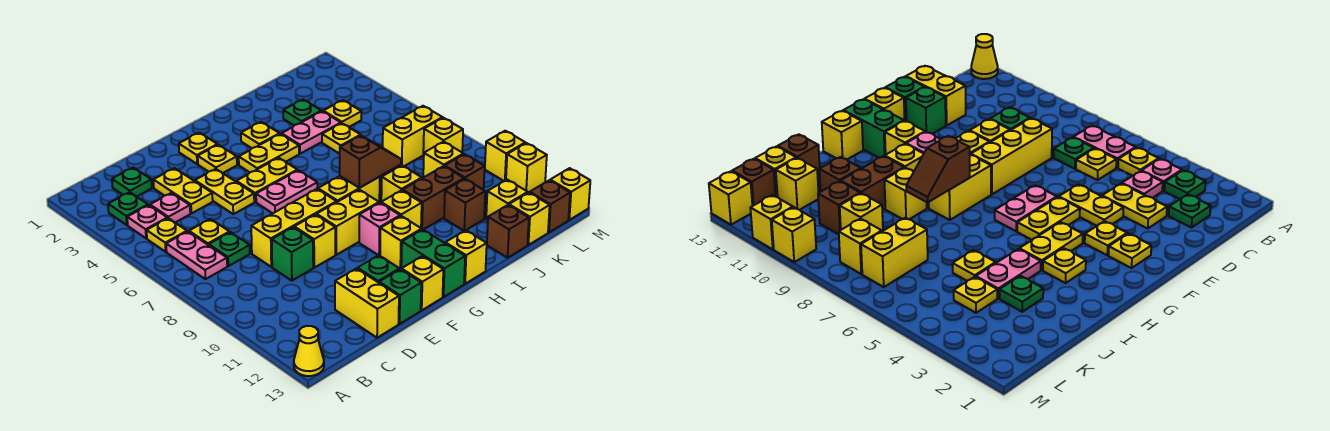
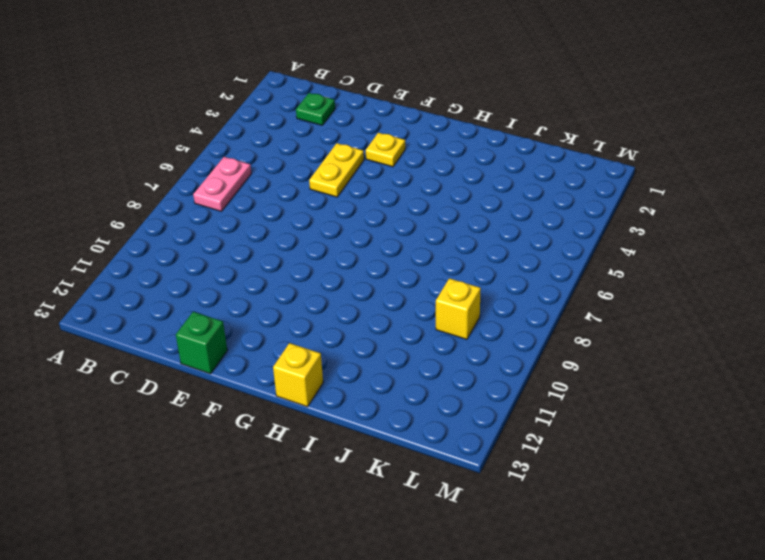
none -> yellow 1x1 cone [294,326,324,376]
none -> green 1x1 plate [108,192,148,225]
none -> pink 1x1 plate [127,205,167,238]
none -> yellow 1x1 plate [147,218,187,252]

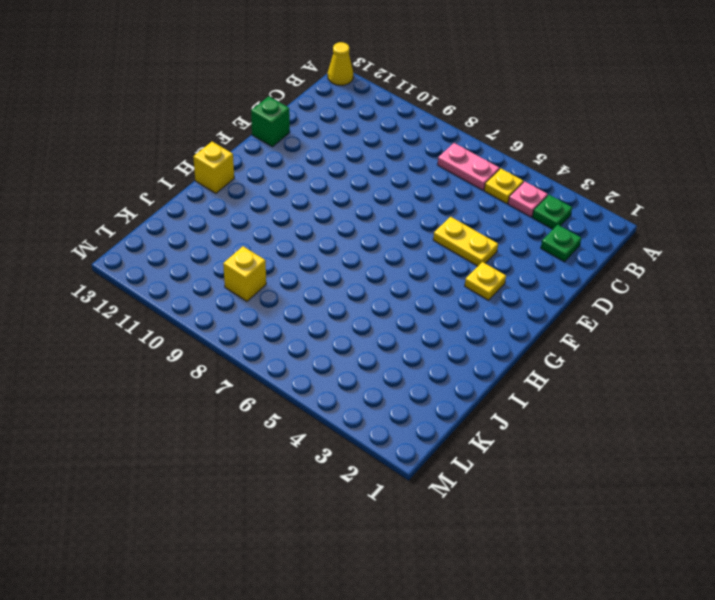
none -> pink 1x1 plate [150,193,190,222]
none -> yellow 1x1 plate [189,219,230,245]
none -> green 1x1 plate [209,232,250,266]
none -> yellow 1x2 plate [153,168,213,213]

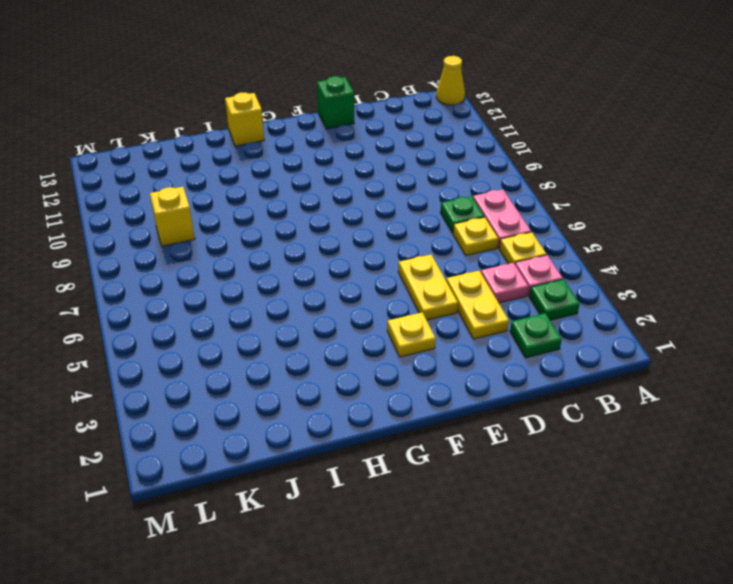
none -> yellow 1x3 brick [251,189,337,267]
none -> green 1x1 brick [272,227,313,281]
none -> yellow 1x2 brick [335,268,399,338]
none -> yellow 1x1 brick [294,215,335,268]

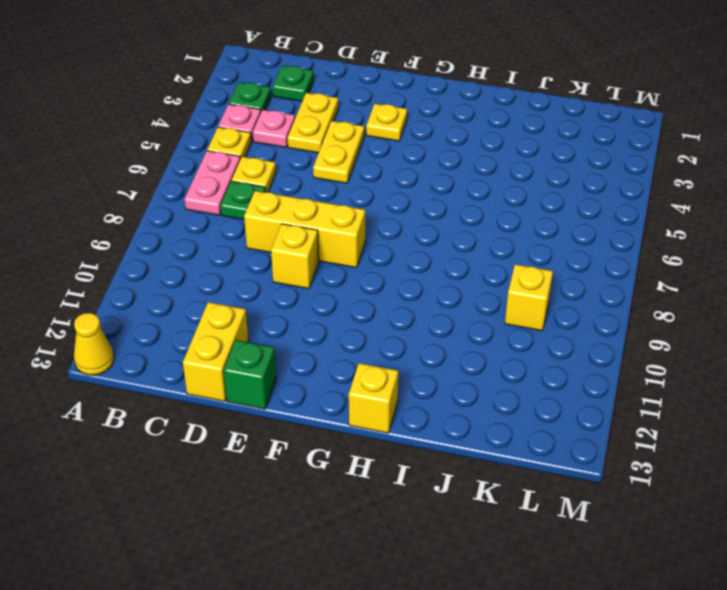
none -> green 1x1 brick [272,227,313,281]
none -> green 1x1 brick [358,255,399,283]
none -> yellow 1x1 plate [179,133,218,164]
none -> yellow 1x2 plate [236,158,297,202]

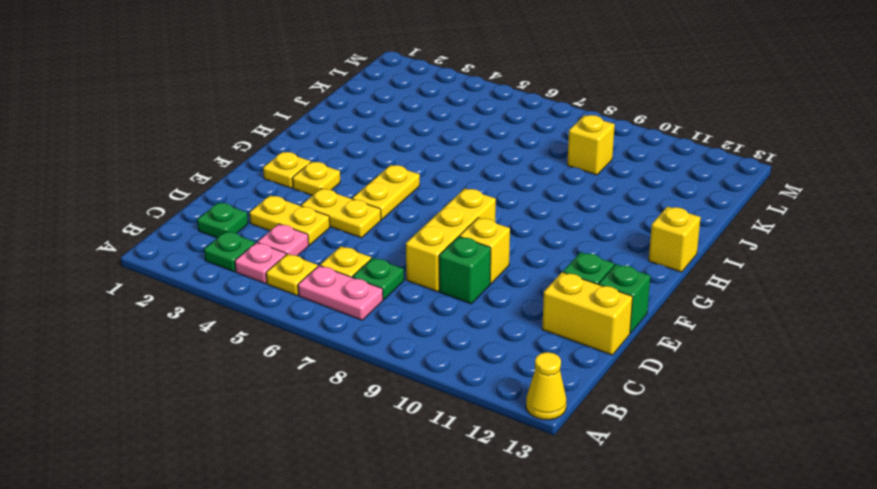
none -> pink 1x2 plate [256,170,317,213]
none -> yellow 1x2 brick [317,190,379,255]
none -> yellow 1x1 brick [401,256,443,310]
none -> yellow 1x2 plate [239,134,299,172]

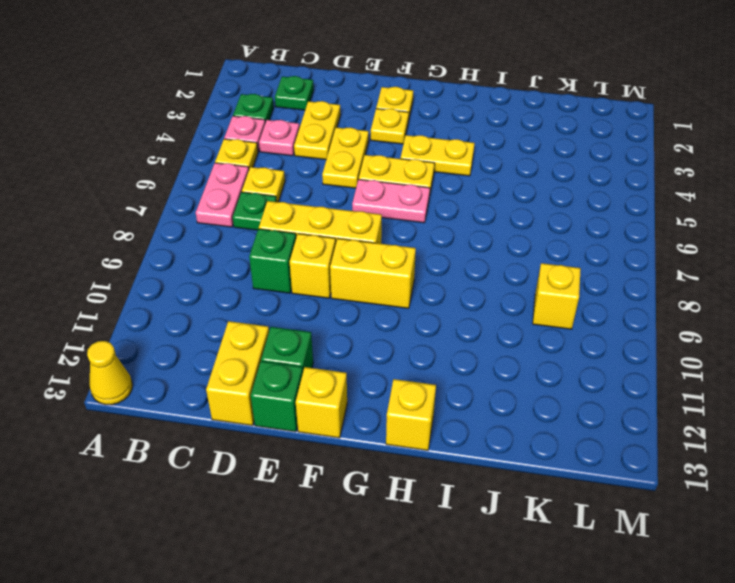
none -> yellow 1x2 brick [318,176,380,202]
none -> pink 1x1 brick [359,203,400,256]
none -> yellow 1x1 brick [380,216,422,269]
none -> green 1x2 brick [401,229,465,297]

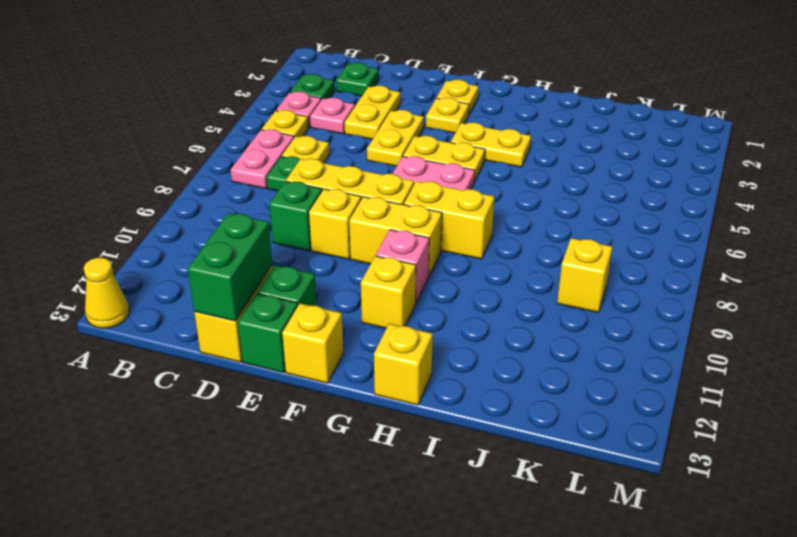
green 1x2 brick [188,213,272,321] -> green 1x2 brick moved to [401,229,465,297]
none -> yellow 1x1 plate [241,122,280,148]
none -> yellow 1x1 brick [381,190,422,228]
none -> pink 1x2 plate [281,111,341,154]
none -> yellow 1x1 brick [381,165,422,202]

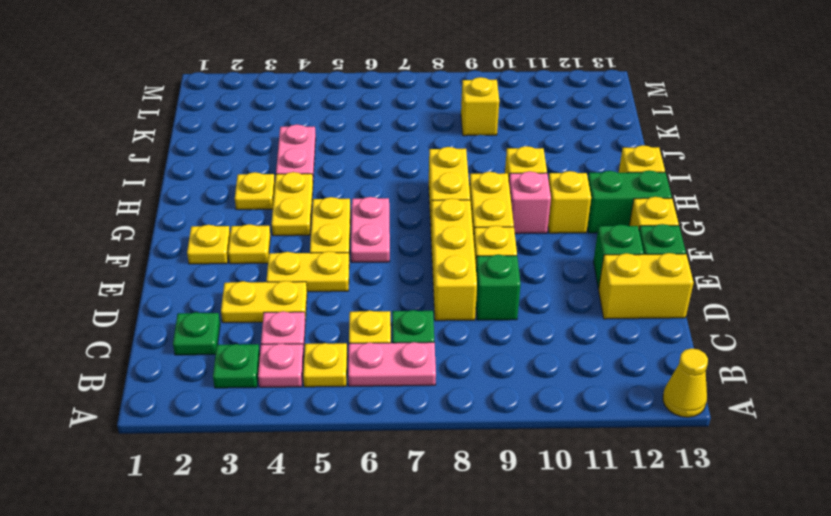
none -> yellow 1x1 brick [381,165,422,202]
none -> brown 1x2 brick [403,166,464,230]
none -> green 1x1 plate [283,100,321,125]
none -> yellow 1x1 plate [322,123,361,154]

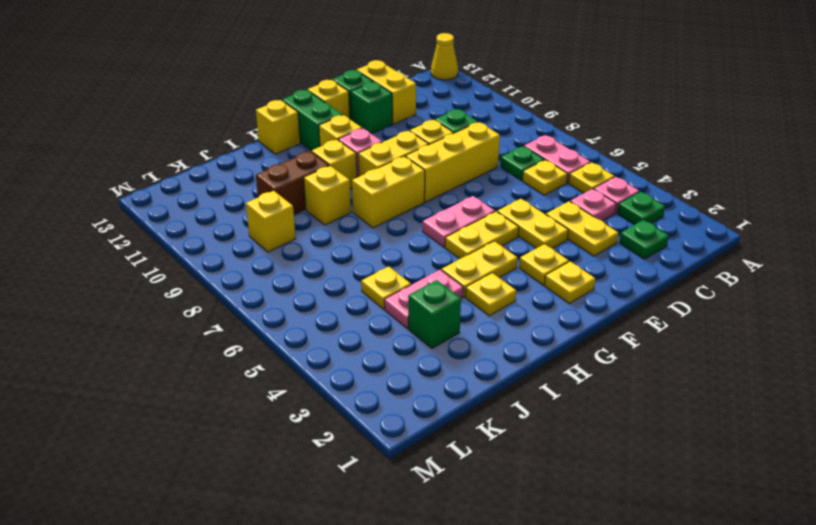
green 1x1 brick [408,280,461,348] -> green 1x1 plate [283,100,321,125]
none -> brown 1x1 brick [444,179,485,231]
none -> brown 1x1 brick [487,205,529,258]
none -> yellow 1x1 plate [323,100,362,127]
none -> yellow 1x2 brick [383,106,442,166]

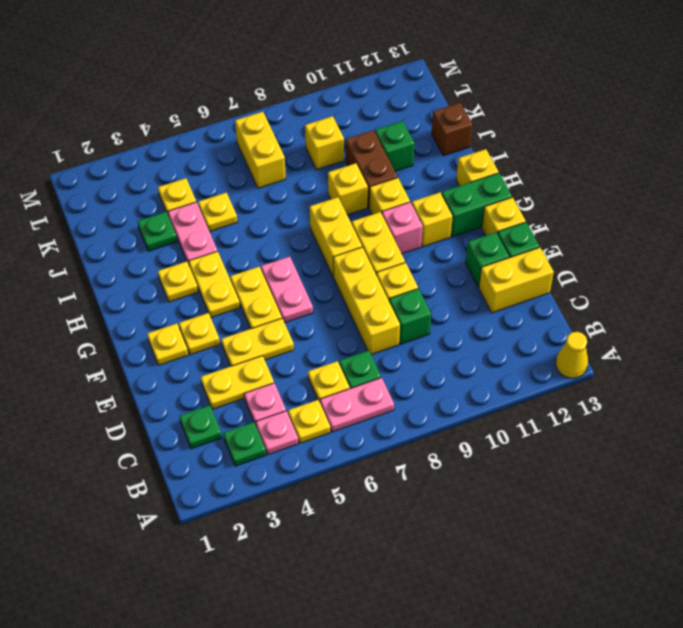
green 1x1 brick [375,121,415,171] -> brown 1x1 brick [444,179,485,231]
none -> brown 1x1 brick [445,154,485,190]
none -> yellow 1x1 brick [486,180,528,220]
none -> yellow 1x1 brick [509,193,550,245]
none -> yellow 1x1 brick [423,118,463,156]

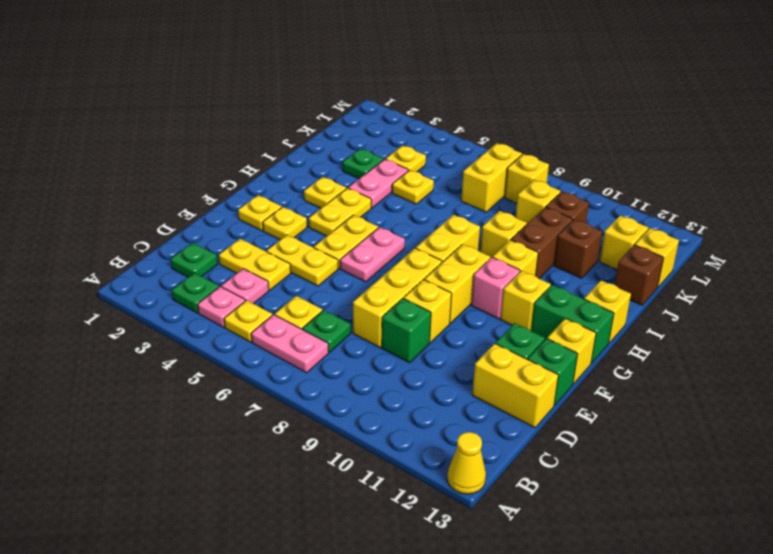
none -> brown 1x1 brick [529,180,570,232]
none -> yellow 1x1 brick [485,131,525,181]
none -> yellow 1x1 brick [506,143,547,193]
none -> yellow 1x1 brick [550,168,590,220]

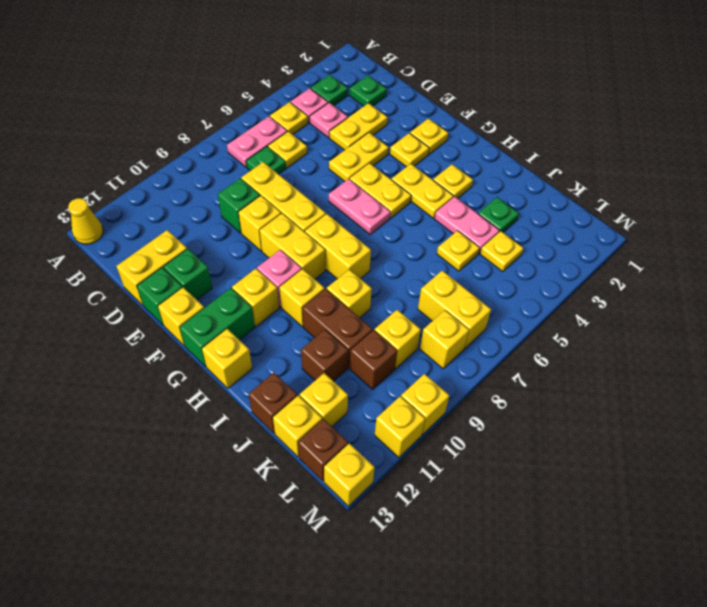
none -> brown 1x2 slope [340,136,401,188]

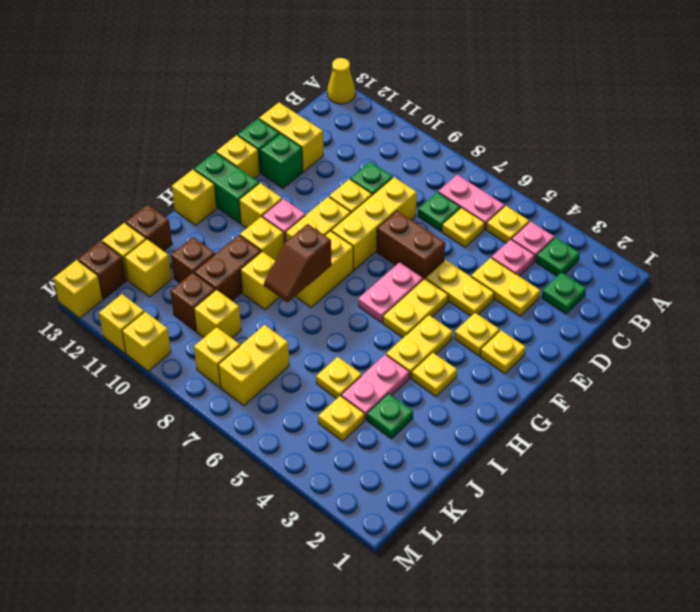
brown 1x2 brick [377,211,445,279] -> none

